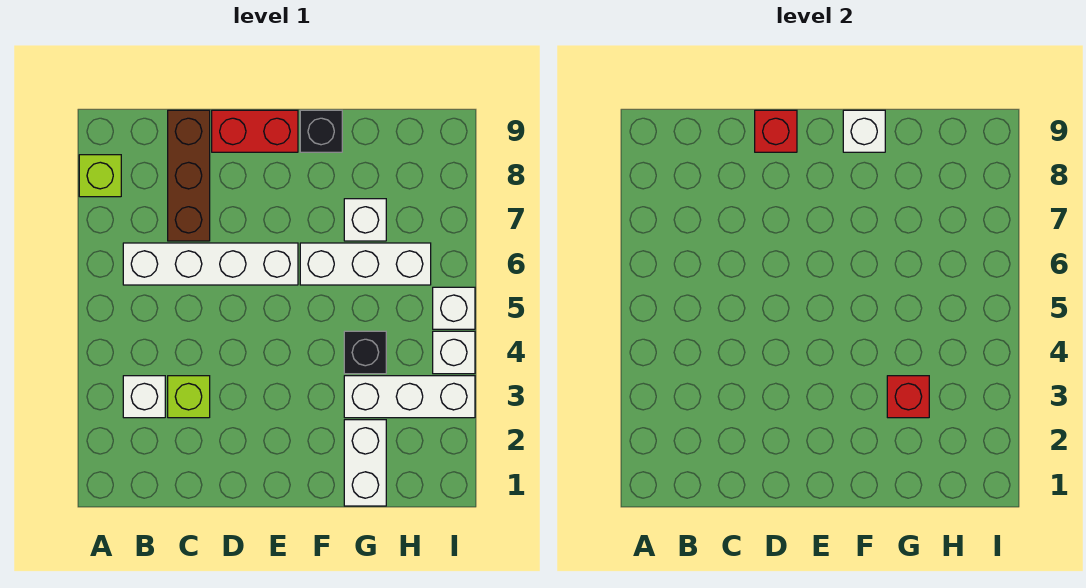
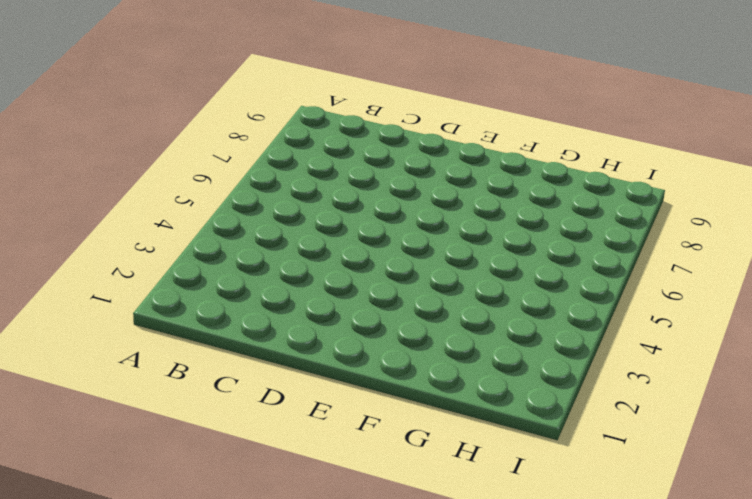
none -> lime 1x1 brick [79,155,121,197]
none -> white 1x1 brick [123,376,165,418]
none -> white 1x4 brick [123,243,298,285]

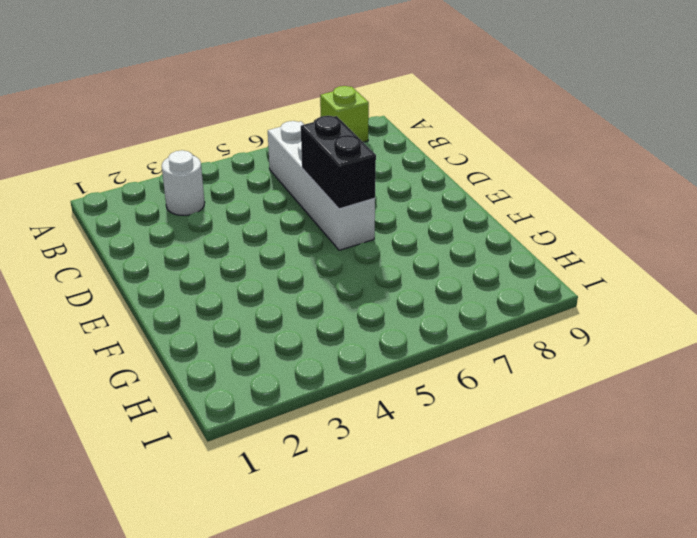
white 1x1 round brick [162,150,205,215] -> white 1x1 brick [123,376,165,418]
black 1x2 brick [301,116,376,209] -> none
none -> lime 1x1 brick [168,376,210,418]
none -> brown 1x3 brick [168,110,210,241]
none -> red 1x2 brick [212,110,298,152]

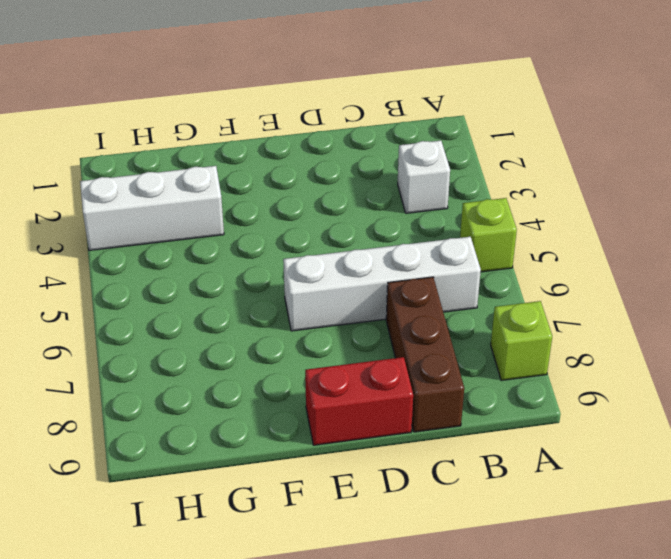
lime 1x1 brick [460,198,517,272] -> lime 1x1 brick moved to [168,376,210,418]
none -> white 1x3 brick [300,243,431,285]
none -> black 1x1 brick [300,110,342,152]
none -> white 1x2 brick [344,420,386,506]

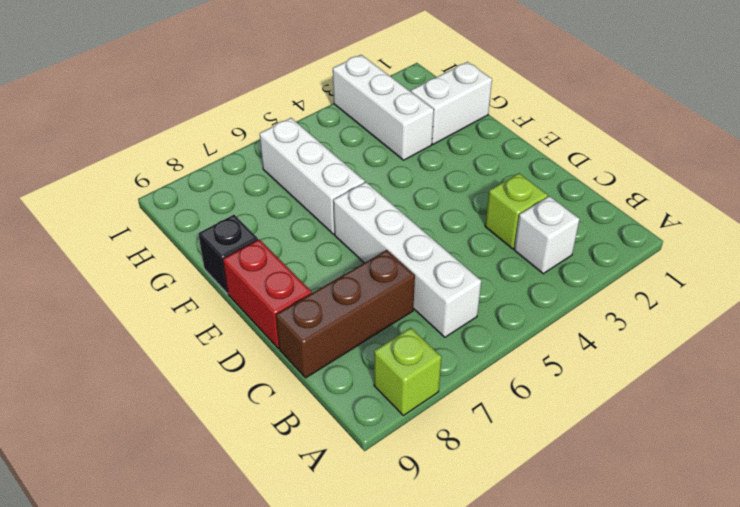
none -> black 1x1 brick [344,331,386,374]
none -> white 1x1 brick [344,199,386,241]
none -> white 1x1 brick [433,331,475,374]

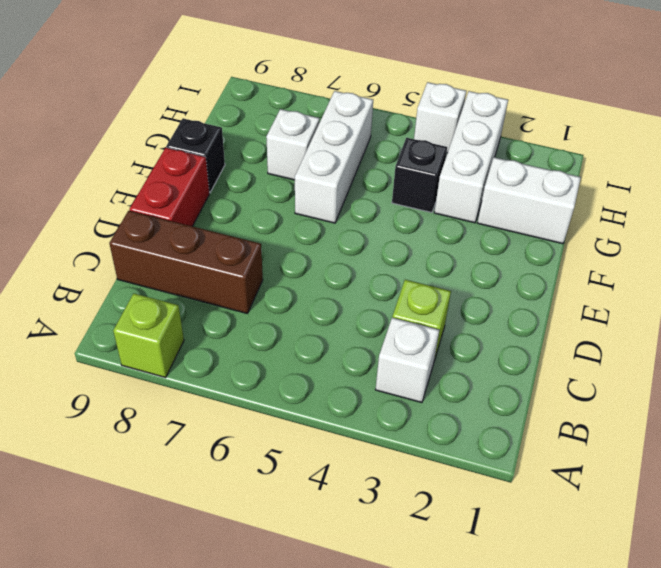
none -> white 1x4 brick [123,243,298,285]
none -> white 1x1 brick [433,287,475,329]
none -> red 1x1 brick [755,110,797,152]

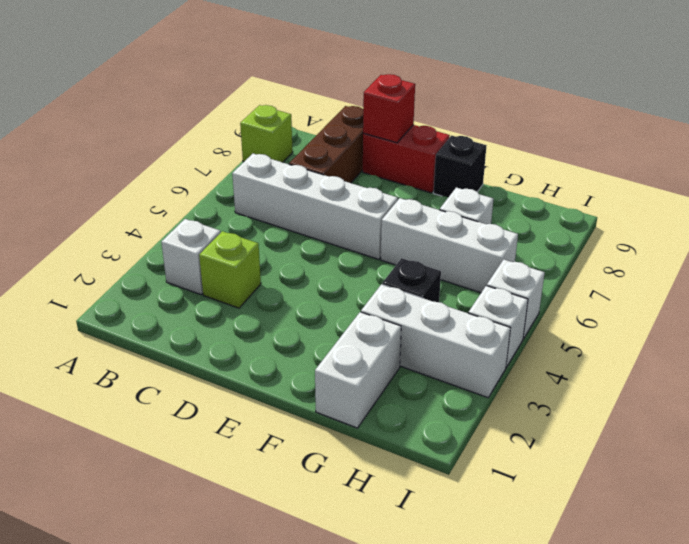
none -> white 1x1 brick [843,110,885,152]
none -> red 1x1 brick [887,376,929,418]

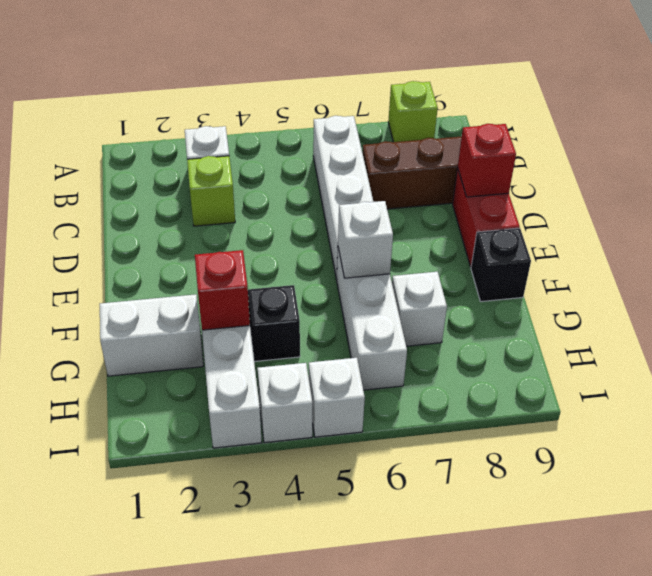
white 1x1 brick [338,201,393,278] -> white 1x1 brick moved to [843,110,885,152]

